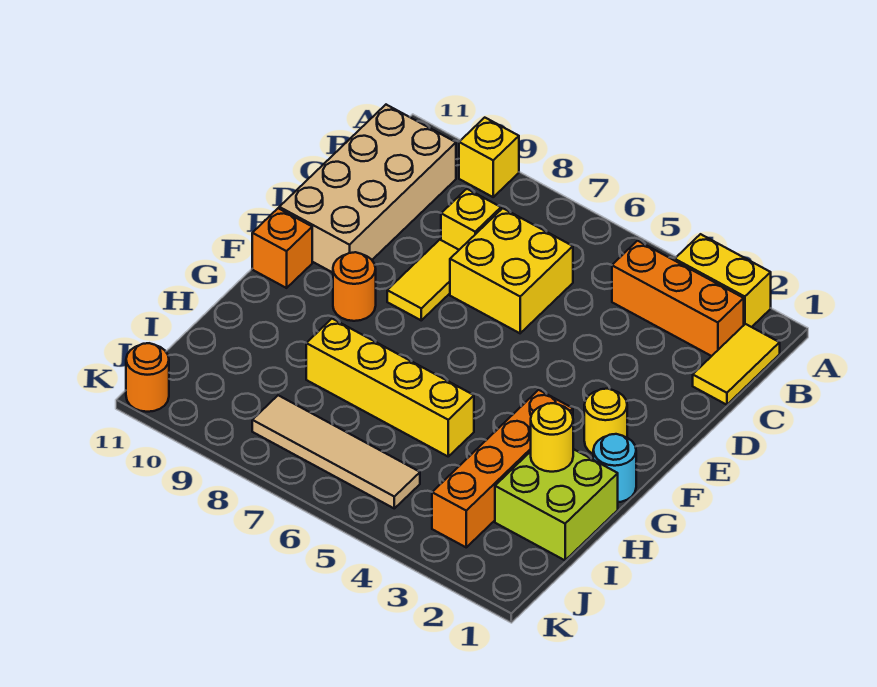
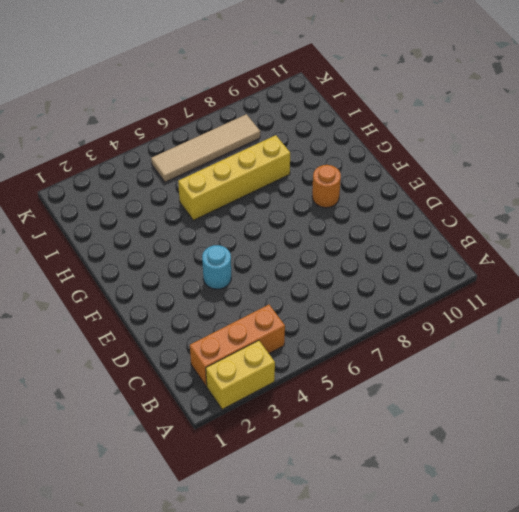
cyan 1x1 round brick [202,245,231,289] -> cyan 1x1 round brick moved to [593,434,636,502]
none -> yellow 1x1 brick [459,118,519,197]
none -> yellow 1x2 tile [693,324,780,405]
none -> tan 2x4 brick [279,105,456,273]

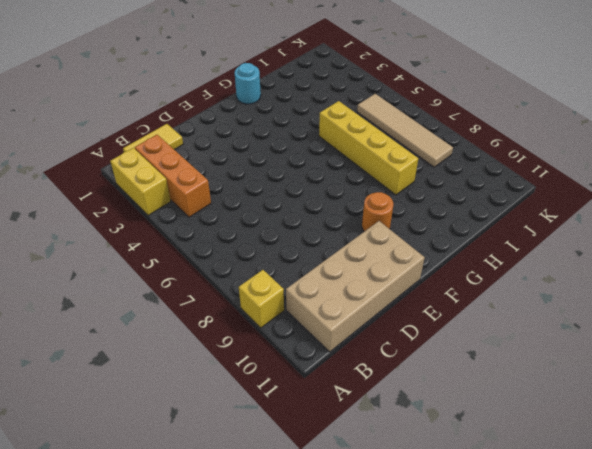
none -> yellow 2x2 brick [450,208,573,333]
none -> yellow 1x1 brick [441,189,501,250]
none -> yellow 1x2 tile [387,240,459,320]

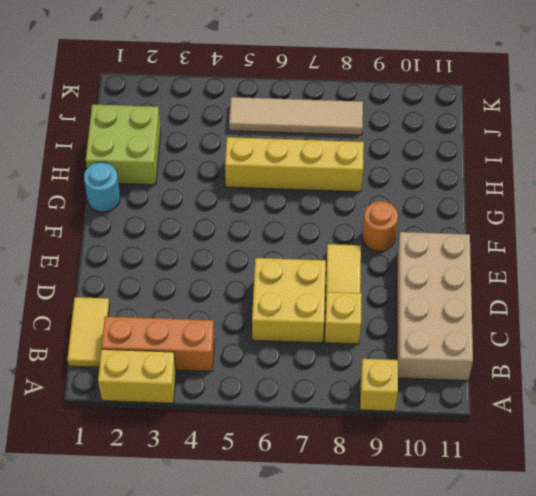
none -> yellow 1x1 round brick [584,389,627,454]
none -> orange 1x1 brick [252,208,312,288]
none -> orange 1x4 brick [432,390,573,547]

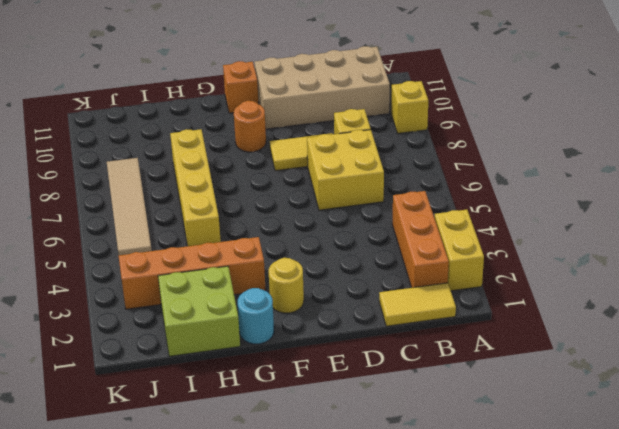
none -> orange 1x1 round brick [126,343,169,412]
none -> yellow 1x1 round brick [531,403,573,472]

